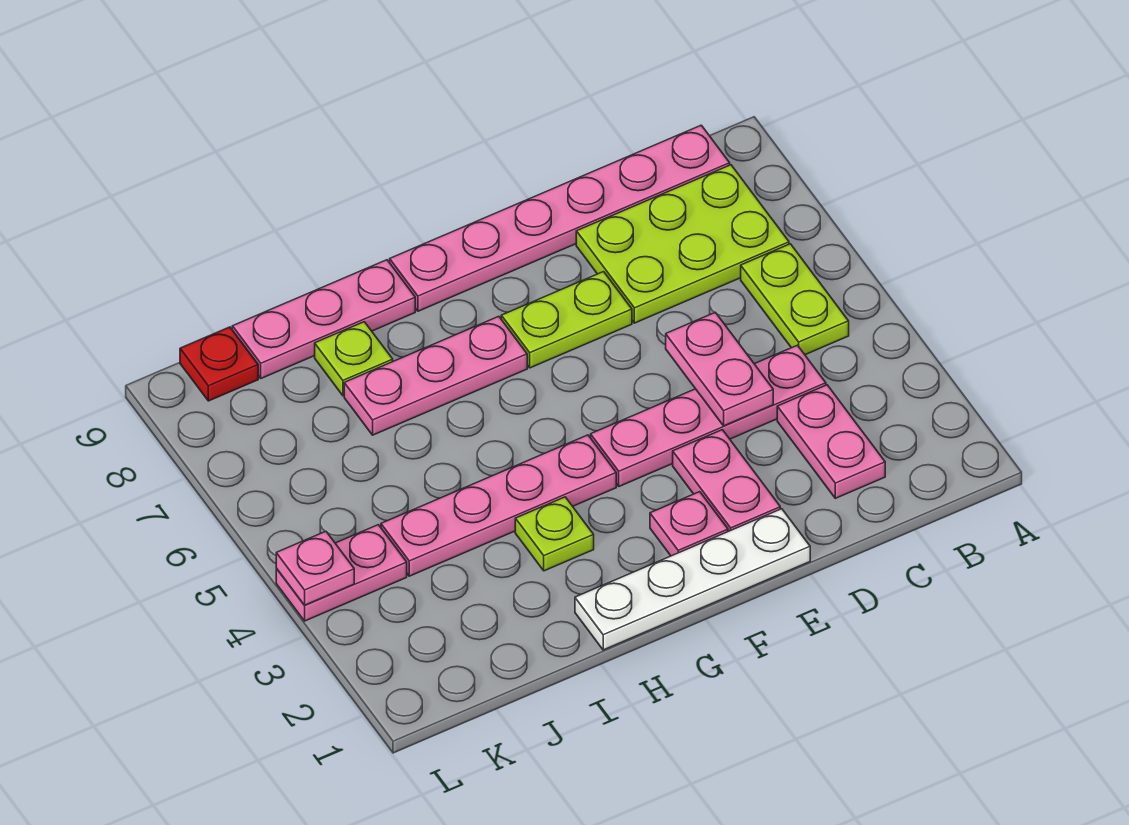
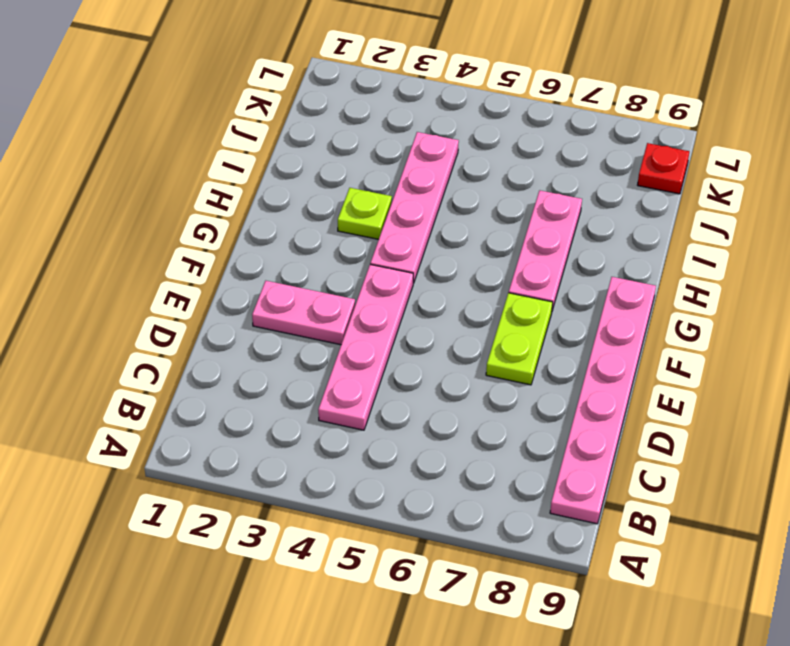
none -> lime 1x2 plate [741,244,849,355]
none -> lime 2x3 plate [576,165,789,323]
none -> pink 1x2 plate [777,385,885,498]

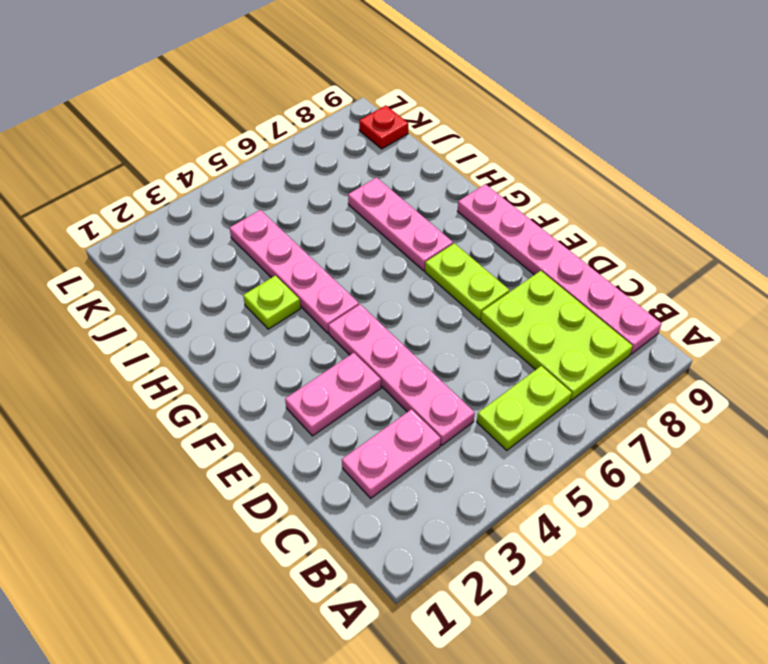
none -> white 1x4 plate [575,509,810,650]
none -> pink 1x1 plate [650,492,728,556]
none -> pink 1x3 plate [232,260,415,378]

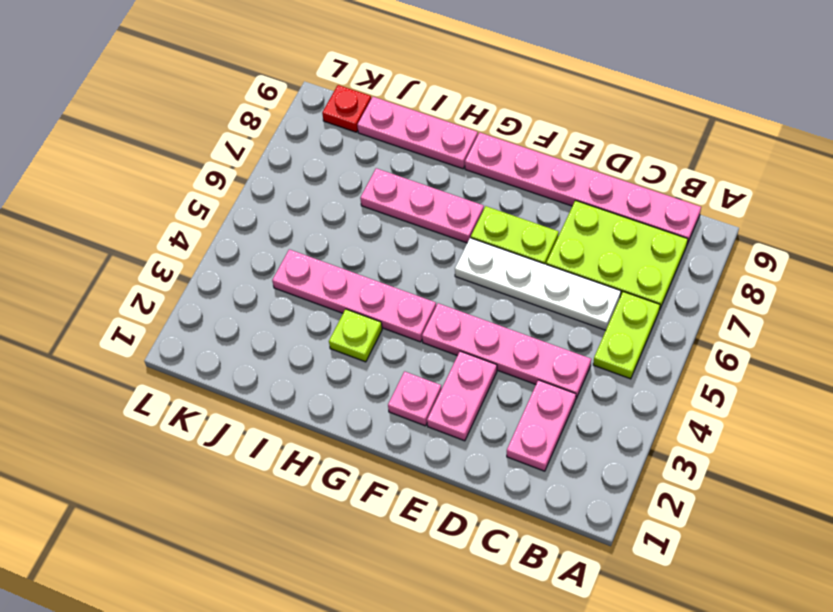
white 1x4 plate [455,238,621,330] -> white 1x4 plate moved to [575,509,810,650]
none -> lime 1x1 plate [315,322,393,396]
none -> pink 1x2 plate [276,525,407,621]
none -> pink 1x2 plate [666,312,773,426]

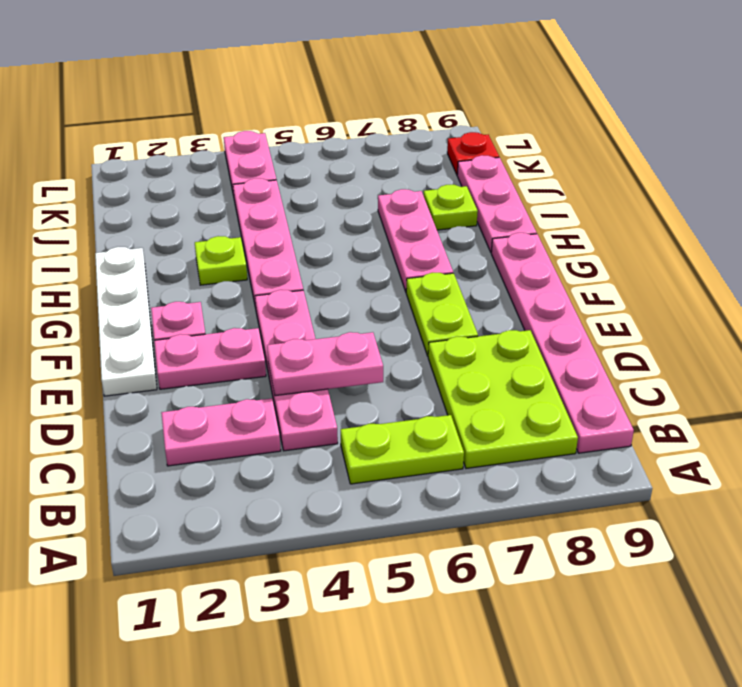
none -> pink 1x1 plate [276,531,354,605]

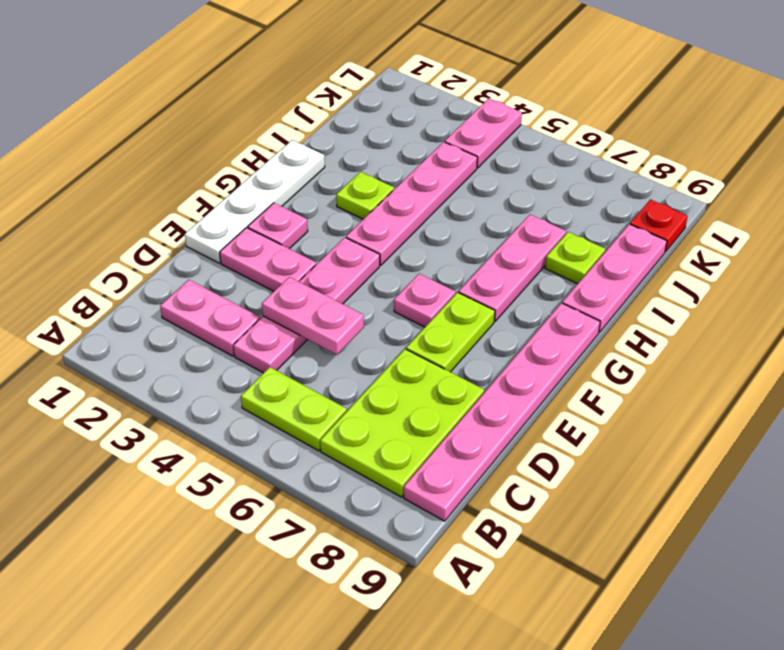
pink 1x1 plate [394,274,456,327] -> pink 1x1 plate moved to [276,531,354,605]

